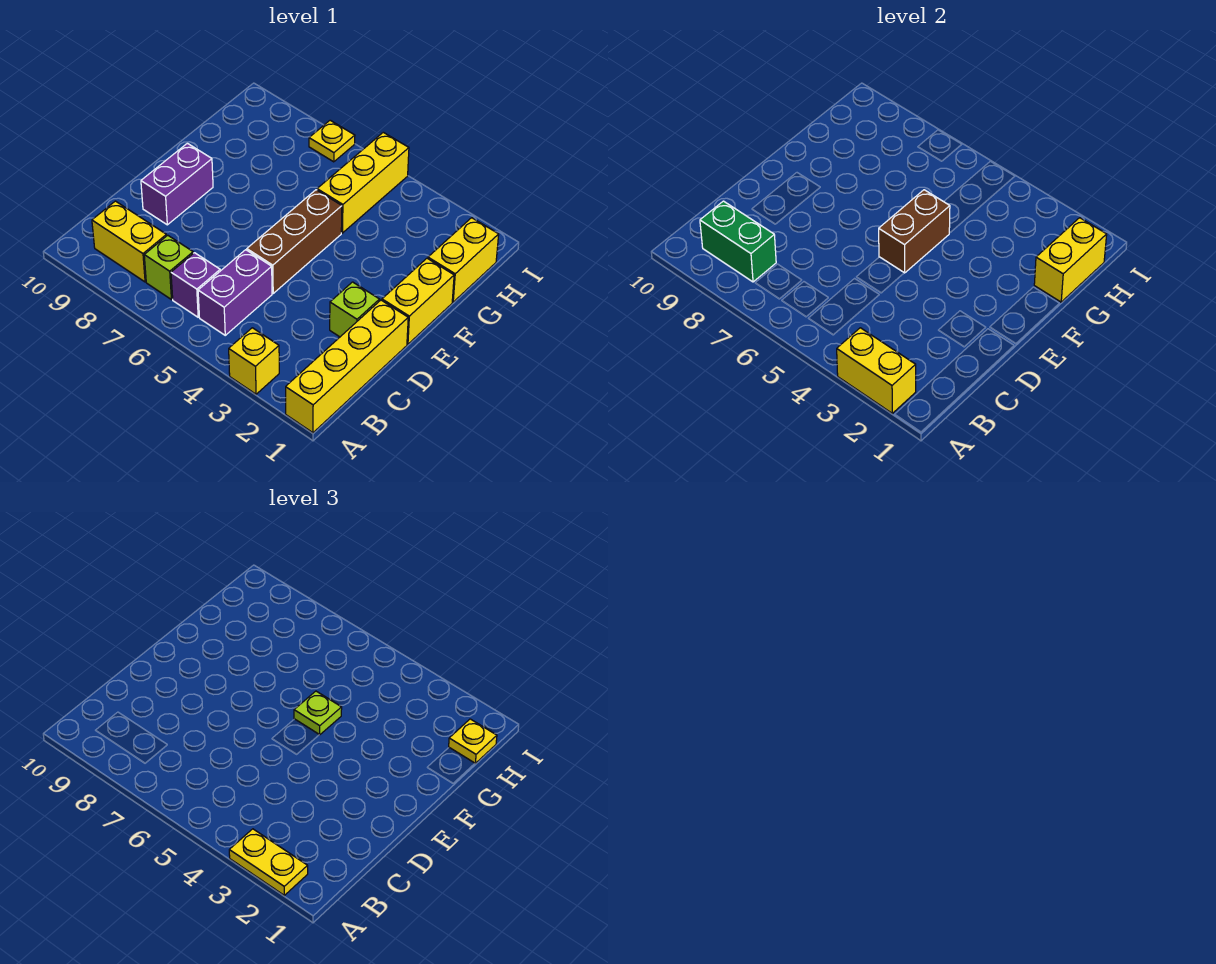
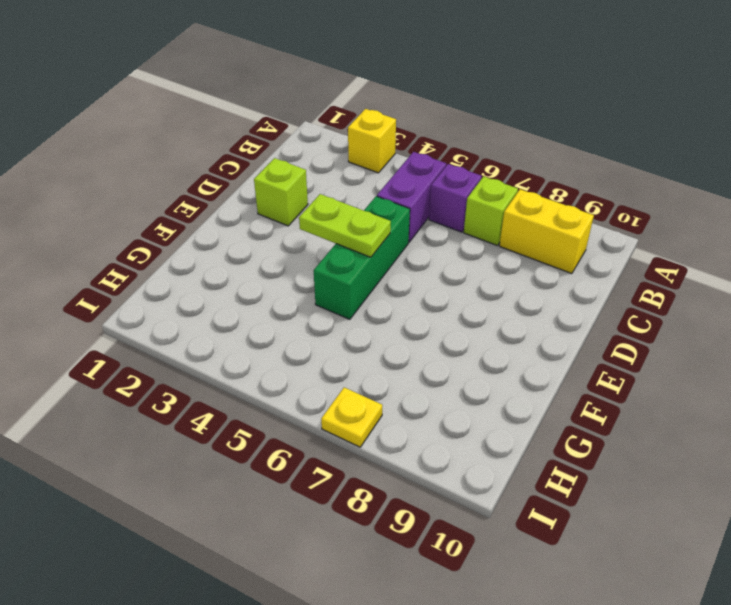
green 1x3 brick [314,196,410,319] -> brown 1x3 brick [247,190,342,293]
lime 1x2 plate [299,194,391,257] -> brown 1x2 brick [879,190,950,273]
none -> yellow 1x4 brick [286,300,408,433]
none -> purple 1x2 brick [141,143,213,225]
none -> yellow 1x2 brick [382,258,454,344]

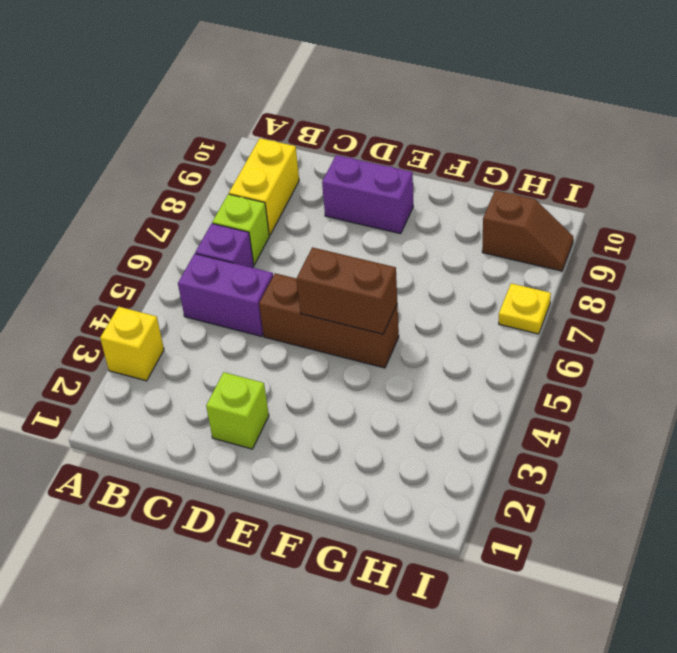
brown 1x2 slope [482,190,573,271] -> none
none -> yellow 1x4 brick [286,300,408,433]
none -> yellow 1x2 brick [382,258,454,344]
none -> yellow 1x2 brick [428,218,499,302]

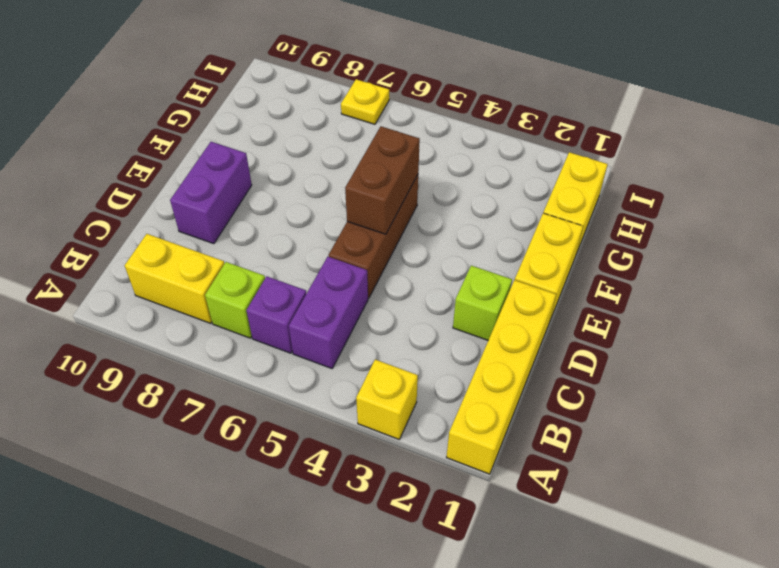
none -> yellow 1x3 brick [317,132,409,233]
none -> yellow 1x2 brick [837,328,916,413]
none -> green 1x2 brick [700,201,776,282]

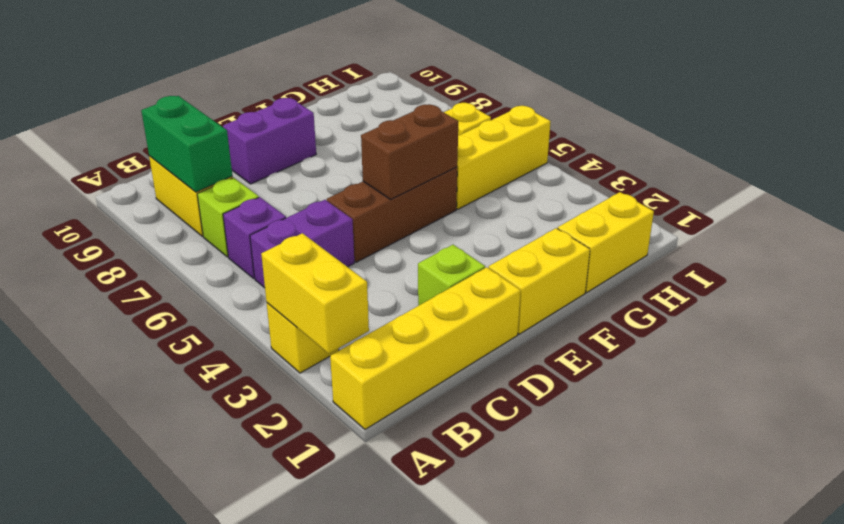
none -> yellow 1x2 brick [1034,218,1107,302]
none -> yellow 1x2 plate [229,829,308,895]
none -> lime 1x1 plate [294,691,342,735]

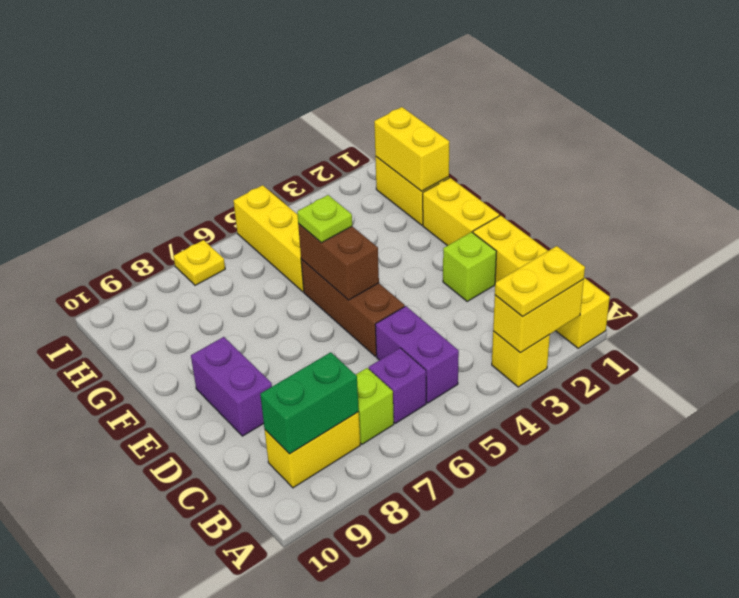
none -> yellow 1x1 plate [449,719,497,763]

